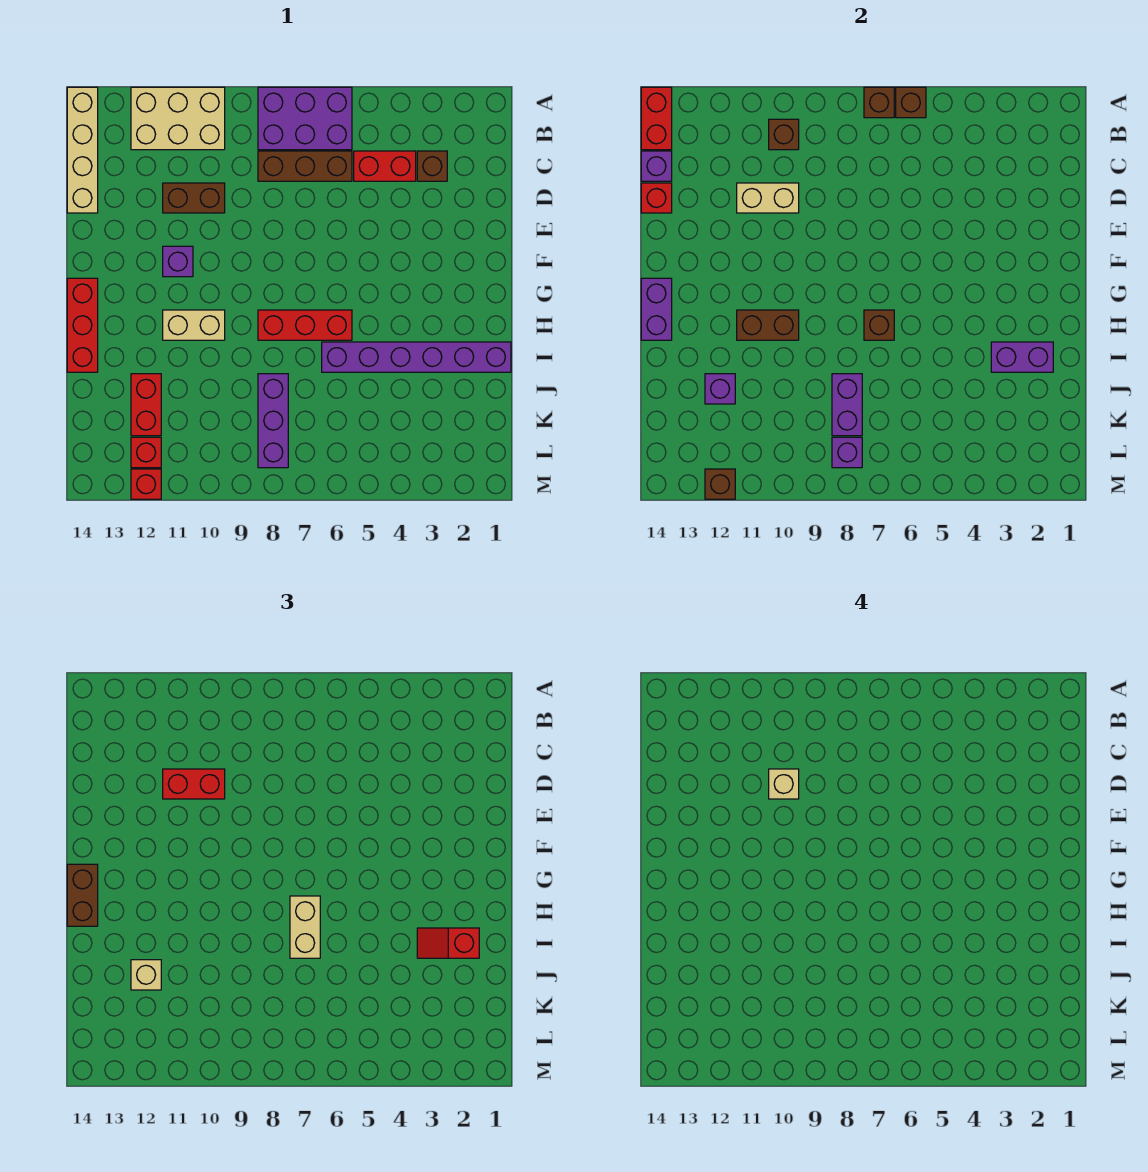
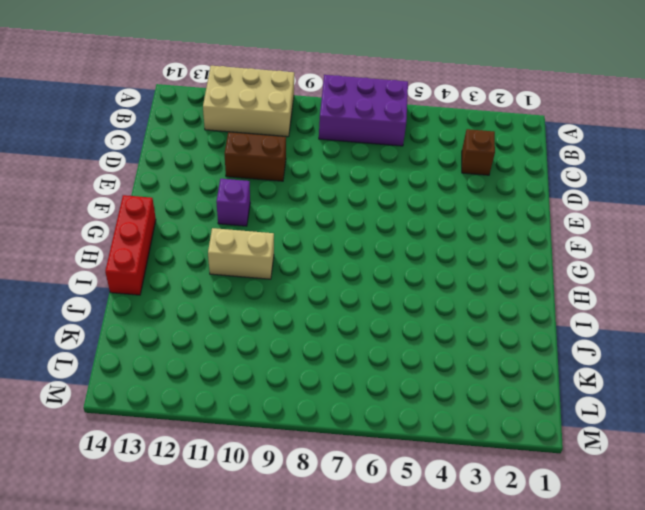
none -> tan 1x4 brick [67,87,98,213]
none -> red 1x2 brick [354,151,416,181]
none -> brown 1x3 brick [258,151,352,181]
none -> red 1x3 brick [258,310,352,340]

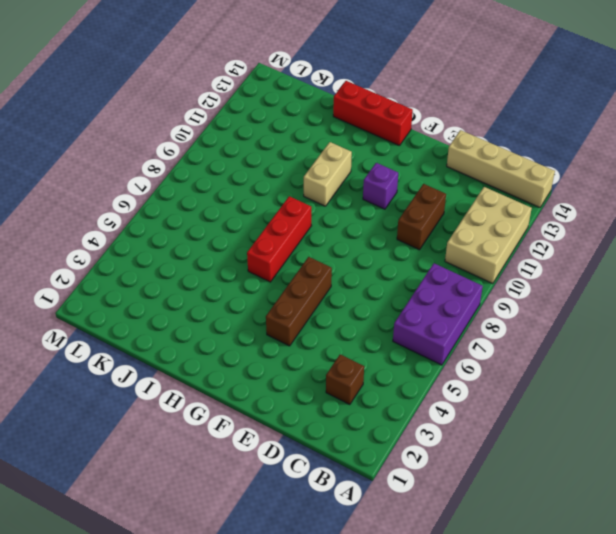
brown 1x3 brick [266,257,332,346] -> brown 1x3 brick moved to [258,151,352,181]
none -> red 1x2 brick [354,151,416,181]
none -> purple 1x6 brick [322,342,511,372]
none -> purple 1x3 brick [258,374,288,468]
none -> red 1x2 brick [131,374,161,436]

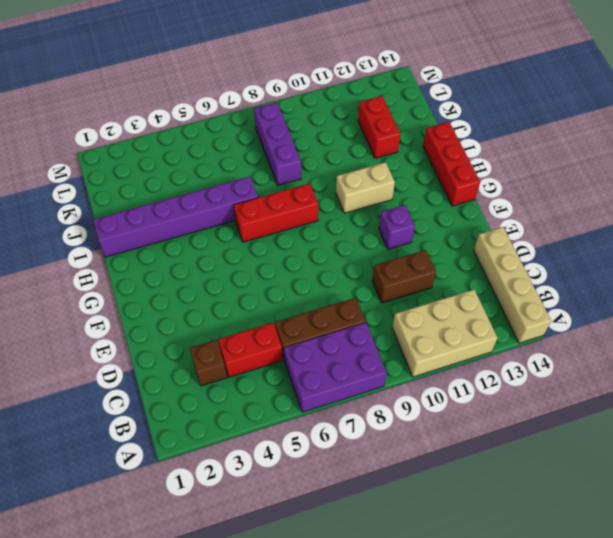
none -> red 1x1 brick [131,437,161,468]
none -> red 1x1 brick [131,469,161,499]
none -> brown 1x1 brick [896,87,926,118]
none -> brown 1x1 brick [864,87,894,118]

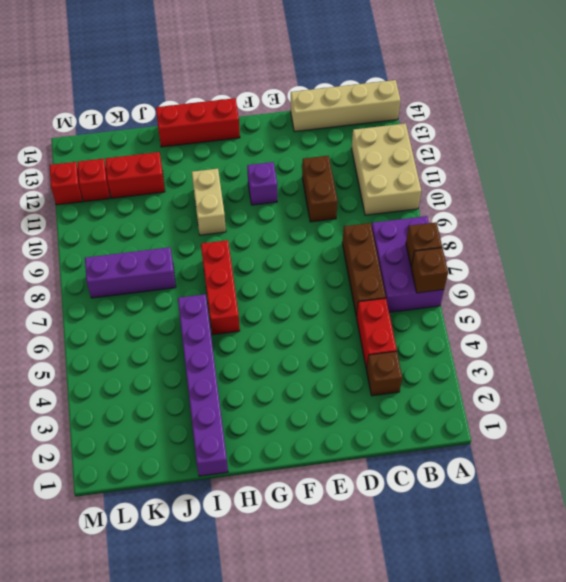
none -> red 1x2 brick [641,87,672,150]
none -> brown 1x1 brick [769,119,799,150]
none -> purple 1x1 brick [641,151,672,181]
none -> tan 1x2 brick [737,183,799,213]

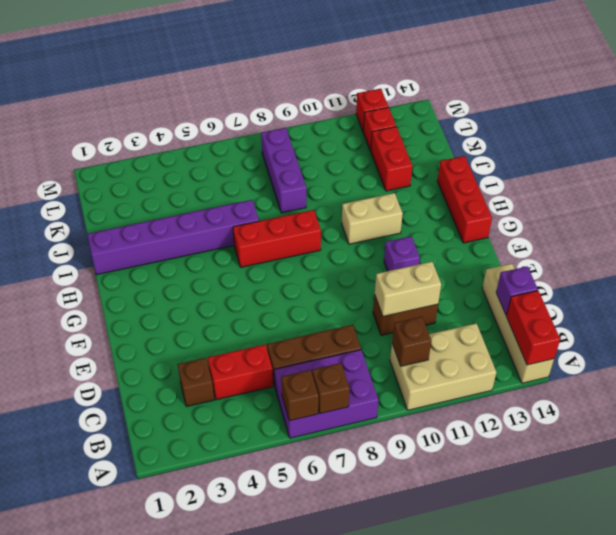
none -> red 1x1 brick [641,183,672,213]
none -> purple 1x2 brick [641,278,672,340]
none -> brown 1x1 brick [864,310,894,340]
none -> brown 1x2 brick [737,310,799,340]

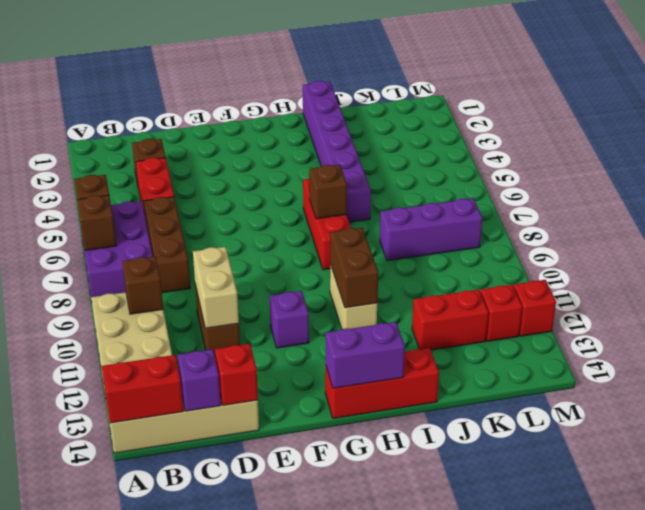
none -> purple 1x2 brick [991,342,1053,372]
none -> purple 1x2 brick [832,374,862,436]
none -> purple 1x1 brick [705,374,735,404]
none -> purple 1x1 brick [832,437,862,468]

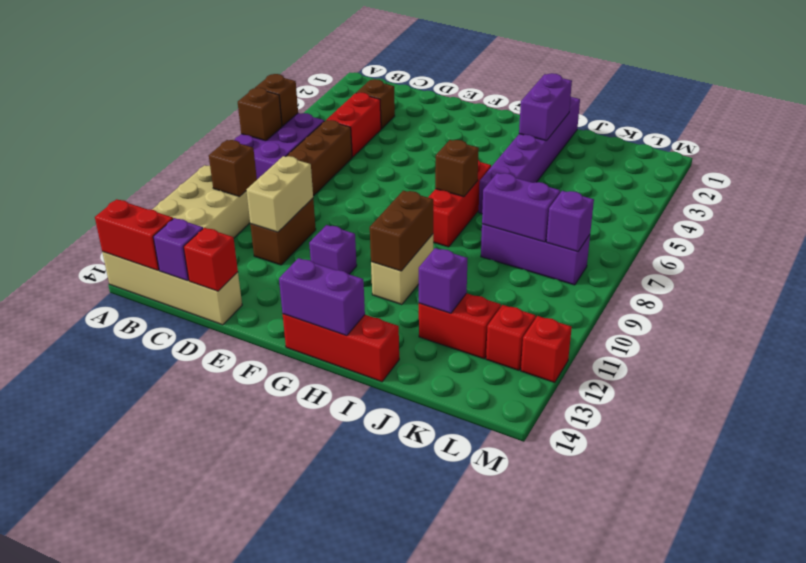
none -> brown 1x1 brick [705,469,735,499]
none -> red 1x2 brick [163,769,225,799]
none -> brown 1x2 brick [67,864,98,926]
none -> tan 1x2 brick [290,896,320,958]

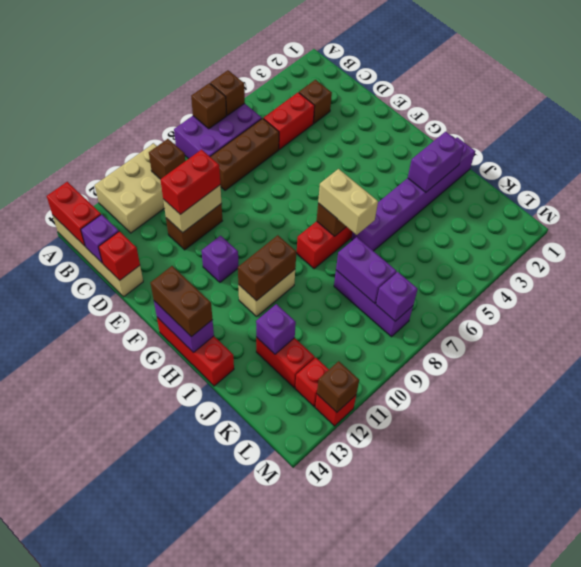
none -> red 1x2 slope [417,928,479,958]
none -> tan 1x1 brick [131,960,161,990]
none -> tan 1x1 brick [769,769,799,799]

